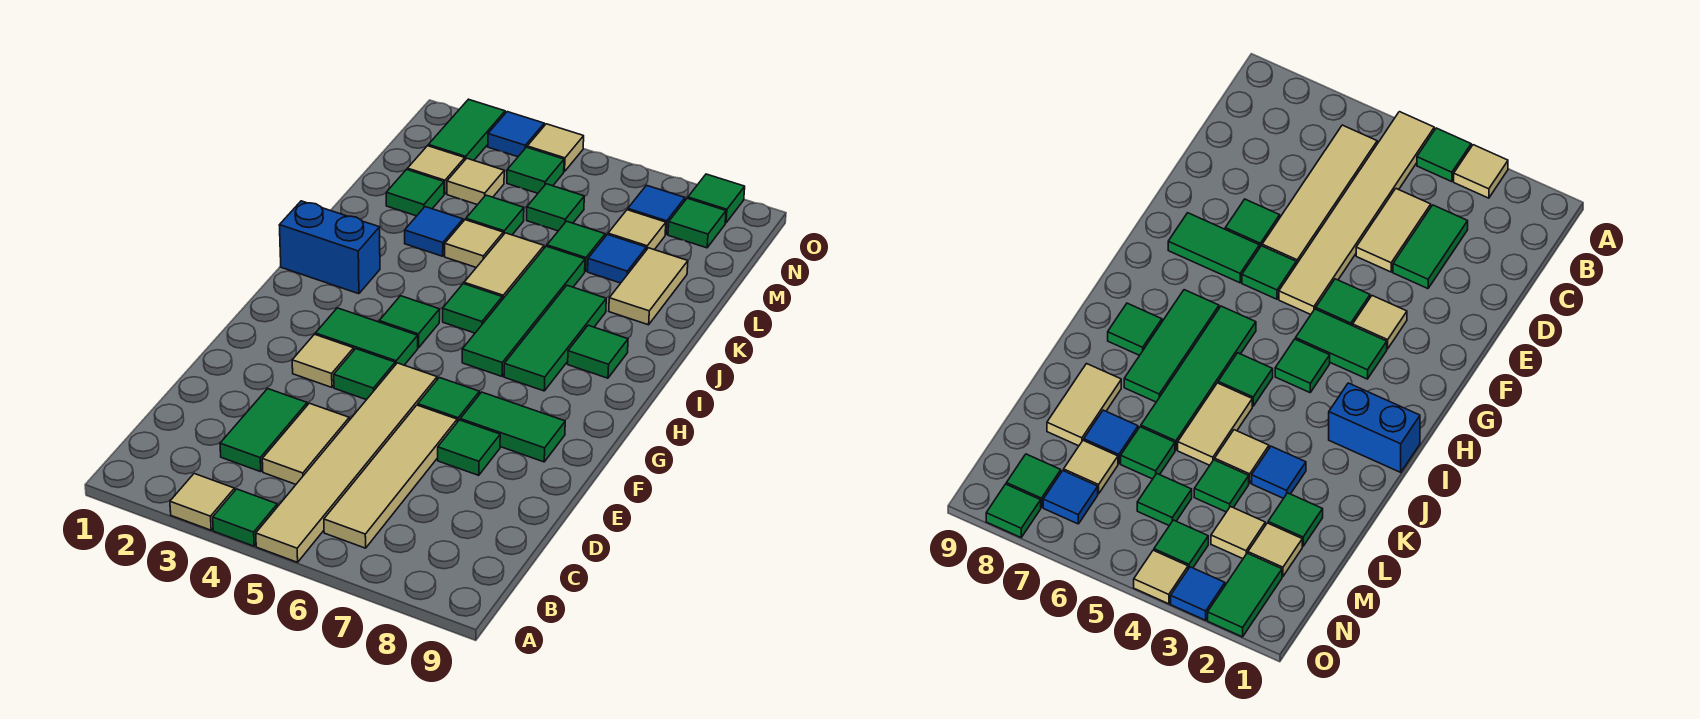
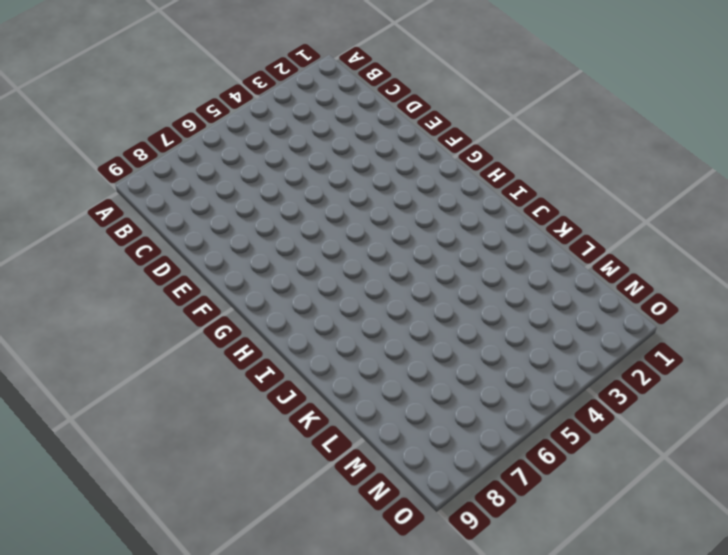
none -> tan 1x1 tile [170,474,235,530]
none -> green 1x1 tile [213,489,277,546]
none -> tan 1x6 tile [256,363,437,562]
none -> tan 1x4 tile [324,405,457,548]

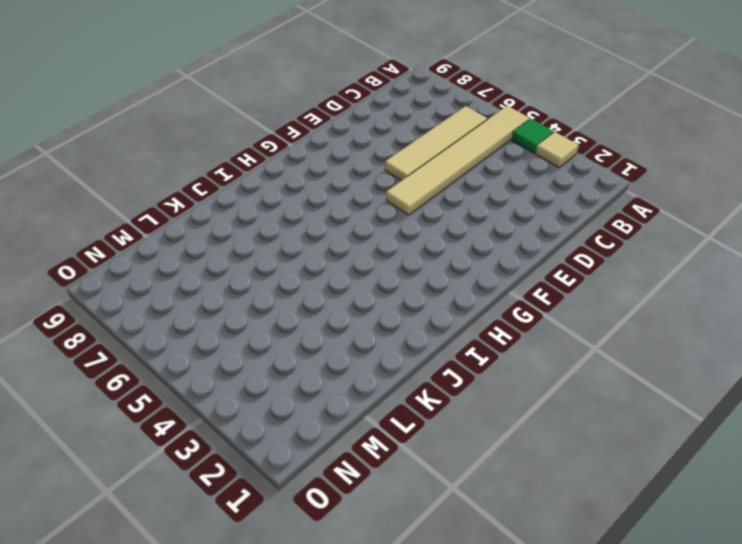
none -> green 1x2 tile [220,389,307,472]
none -> tan 1x2 tile [262,403,349,484]
none -> green 1x1 tile [438,420,500,475]
none -> tan 1x1 tile [292,334,354,387]

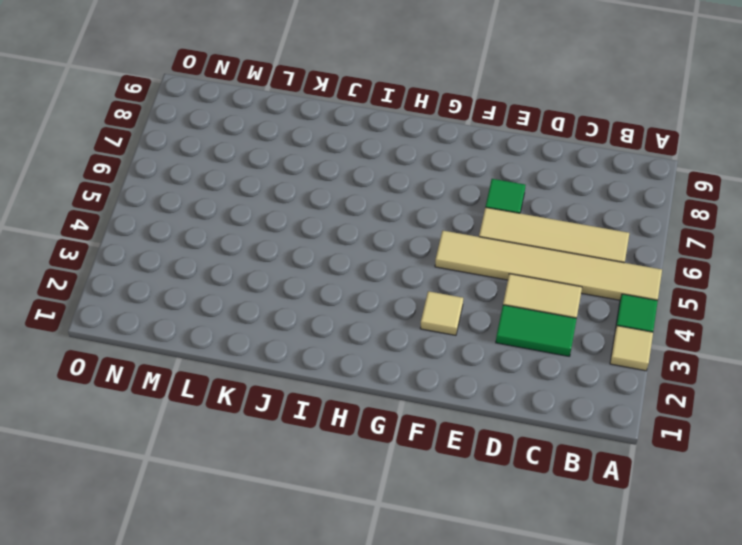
none -> green 1x1 tile [334,349,395,400]
none -> green 1x1 tile [418,378,479,422]
none -> green 1x2 tile [460,392,565,462]
none -> green 1x2 tile [315,308,418,365]

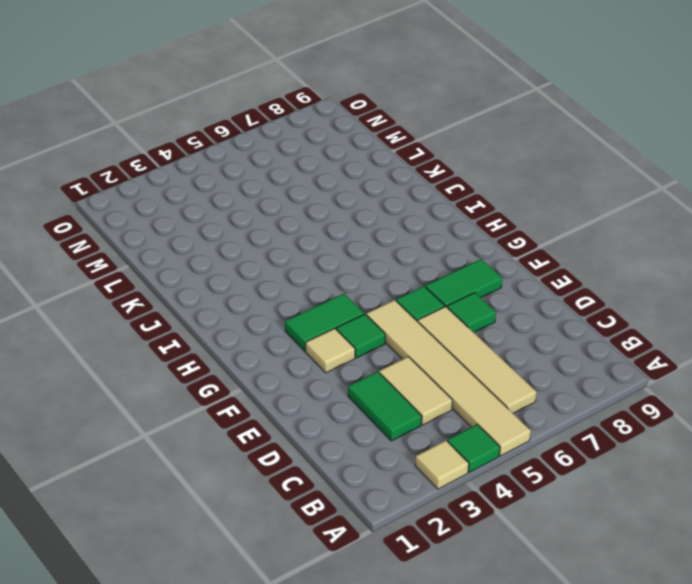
none -> green 1x1 tile [379,296,440,348]
none -> green 1x4 tile [462,246,585,376]
none -> green 1x3 tile [504,285,606,391]
none -> blue 1x2 brick [279,201,380,294]

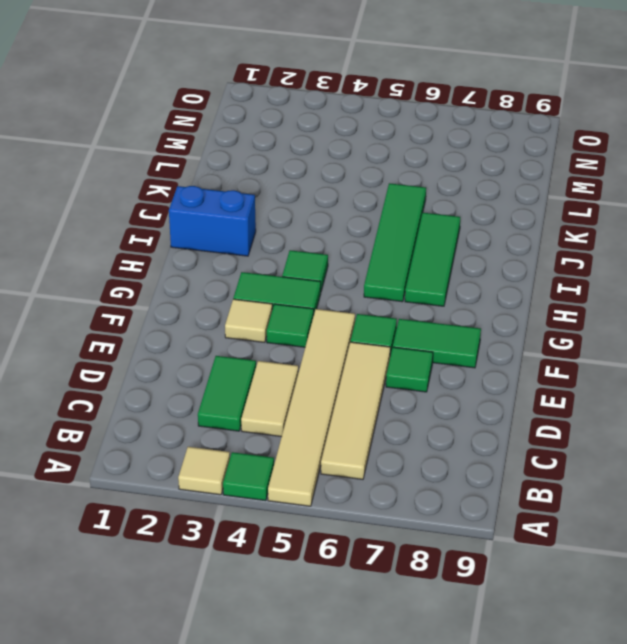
none -> green 1x1 tile [443,284,502,333]
none -> green 1x1 tile [568,325,628,378]
none -> tan 1x2 tile [464,233,544,300]
none -> blue 1x1 tile [405,207,463,256]

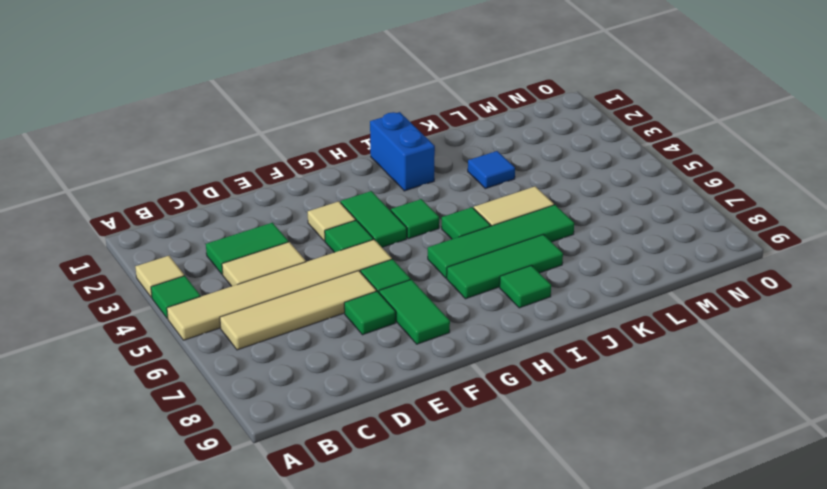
none -> tan 1x1 tile [445,220,503,267]
none -> tan 1x2 tile [609,248,688,325]
none -> green 1x1 tile [386,169,444,216]
none -> green 1x1 tile [466,195,524,235]

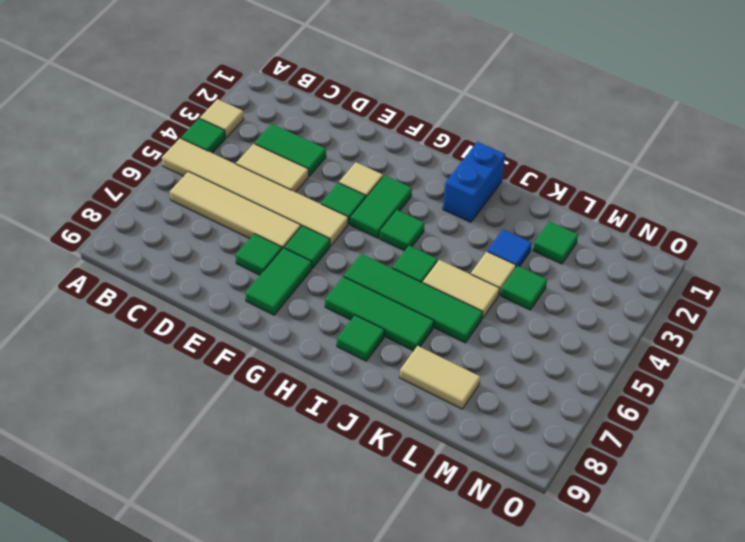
none -> green 1x1 tile [547,221,605,271]
none -> blue 1x1 tile [588,235,646,283]
none -> tan 1x1 tile [408,146,465,194]
none -> tan 1x1 tile [447,158,504,205]

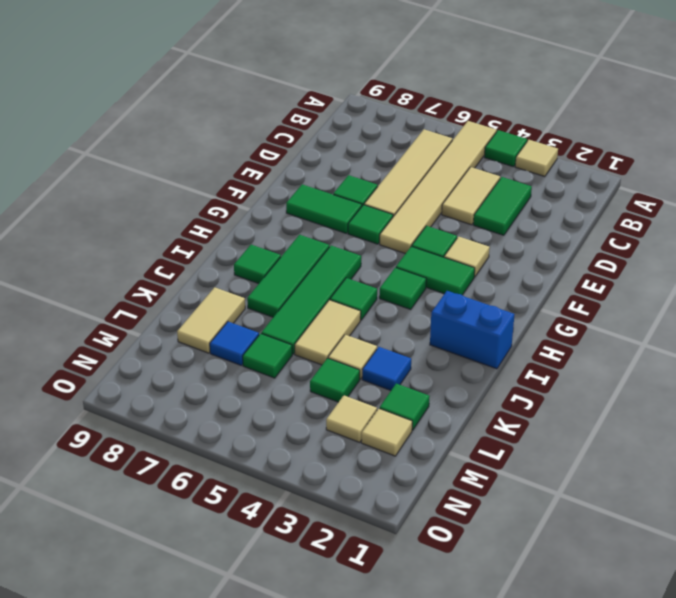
none -> green 1x1 tile [527,184,584,231]
none -> tan 1x1 tile [608,210,666,250]
none -> green 1x2 tile [428,99,505,160]
none -> green 1x1 tile [507,147,564,193]

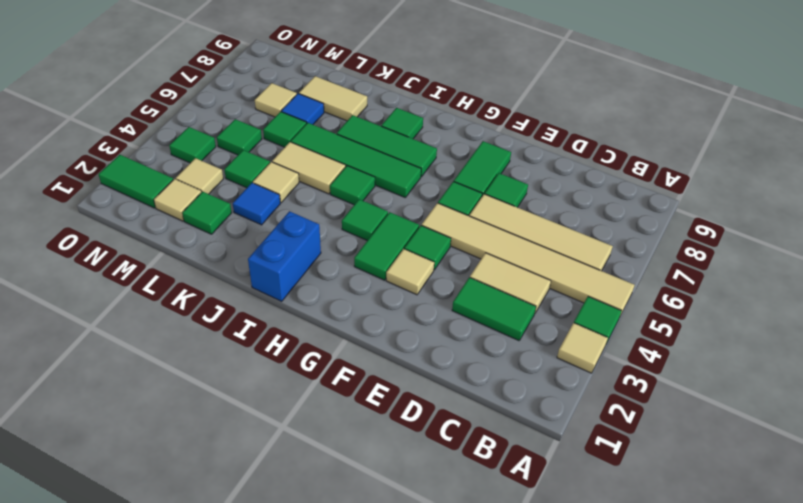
none -> blue 1x1 tile [628,185,685,235]
none -> green 1x1 tile [668,198,726,248]
none -> blue 1x1 tile [488,112,544,157]
none -> tan 1x1 tile [527,124,584,172]

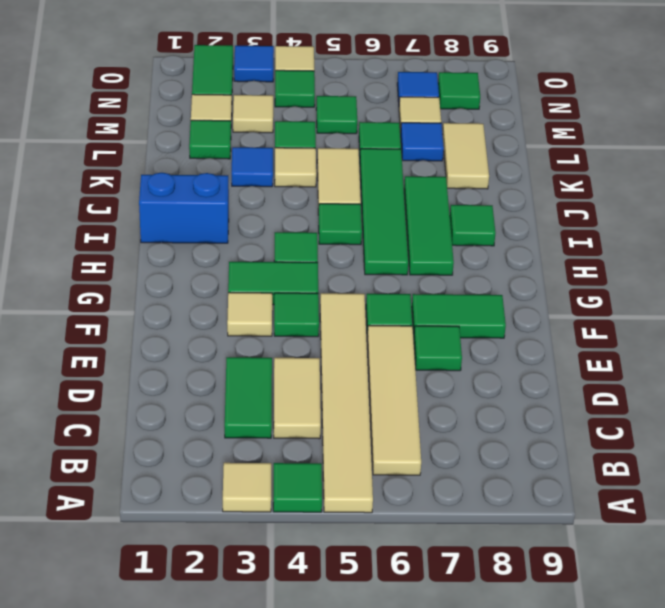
none -> green 1x1 tile [688,174,745,223]

